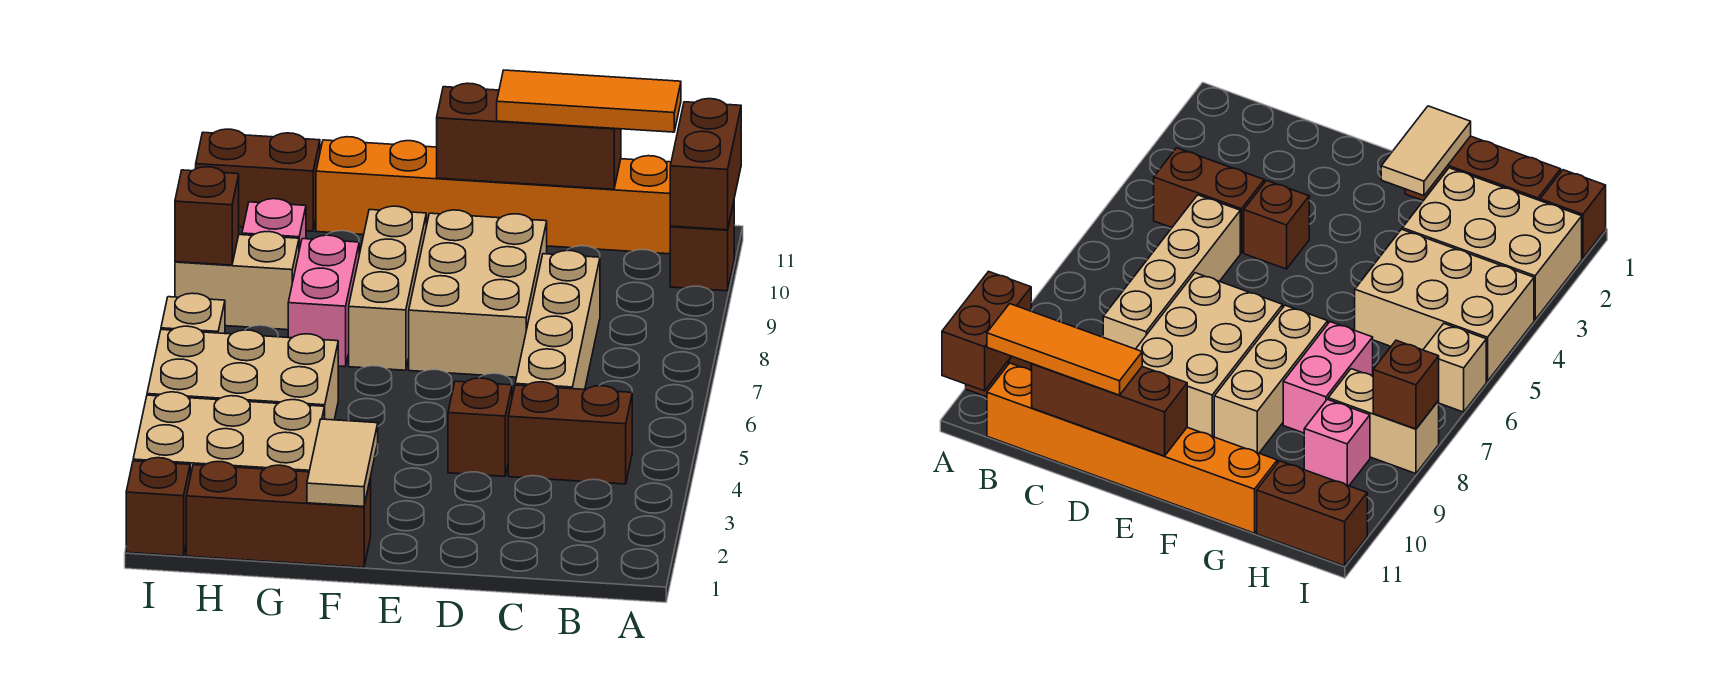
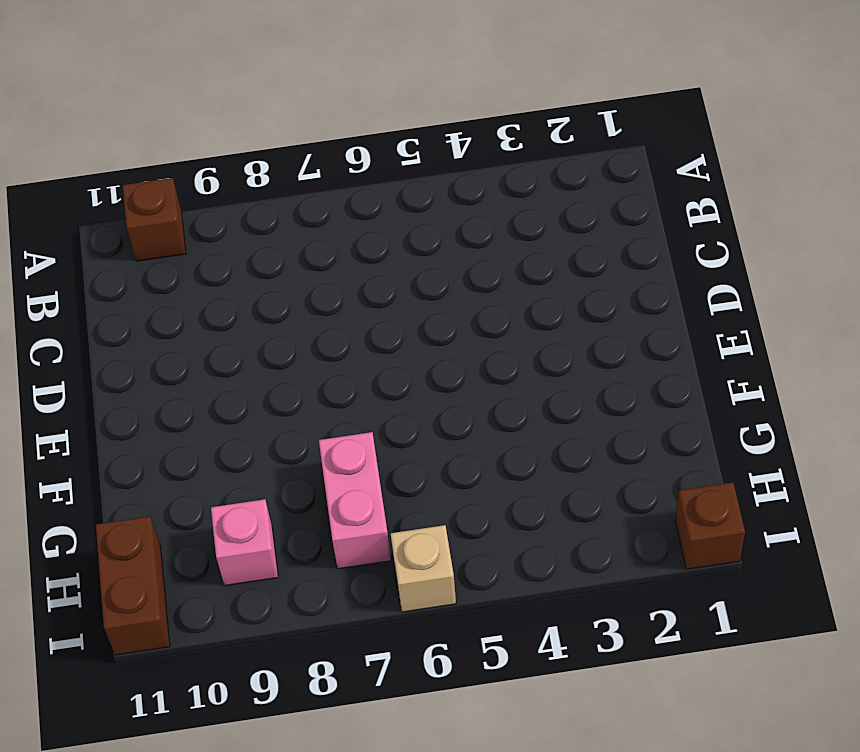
pink 1x2 brick [319,432,391,569] -> pink 1x2 brick turned to [288,235,359,367]
none -> brown 1x2 brick [508,382,632,484]
none -> orange 1x6 brick [316,137,671,254]
none -> tan 1x4 brick [515,251,600,389]

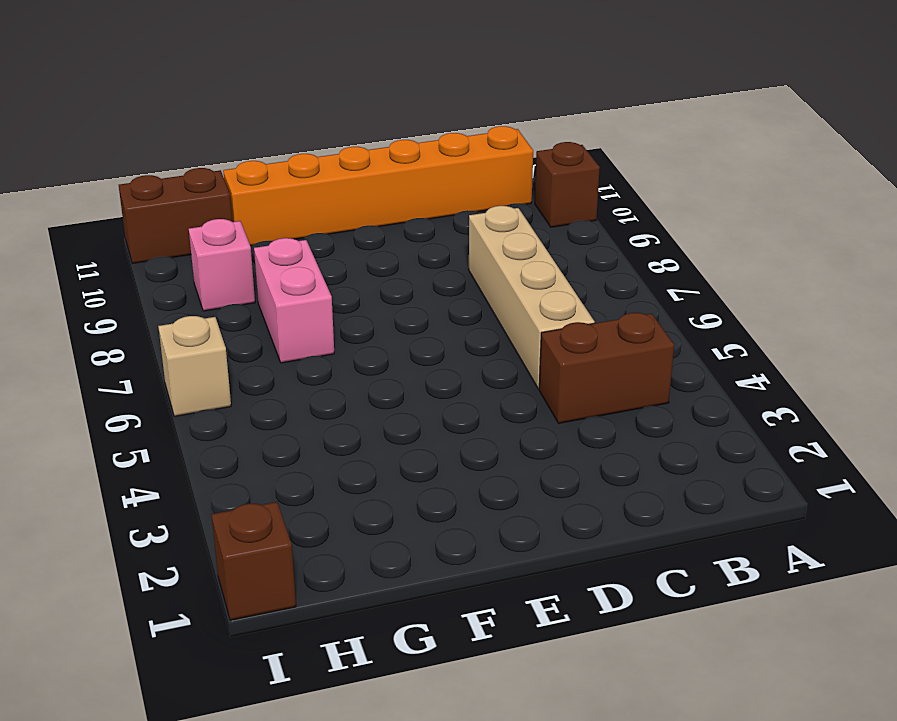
none -> brown 1x1 brick [448,378,512,476]
none -> tan 2x3 brick [409,210,547,377]
none -> brown 1x3 brick [186,461,371,567]

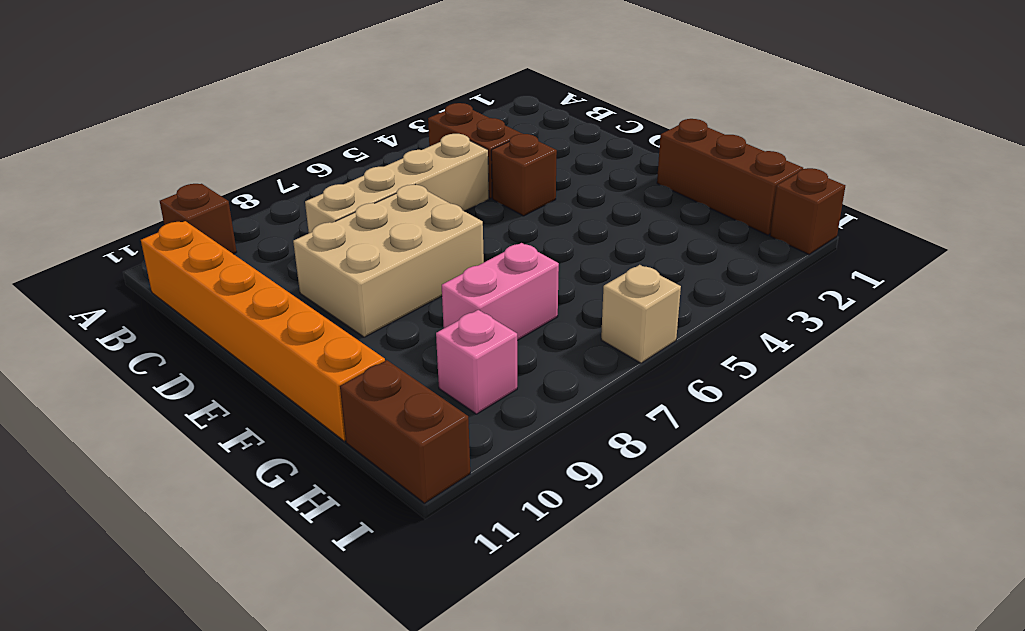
none -> tan 1x3 brick [349,206,426,370]
none -> tan 2x3 brick [133,392,324,477]
none -> tan 2x3 brick [147,326,338,420]

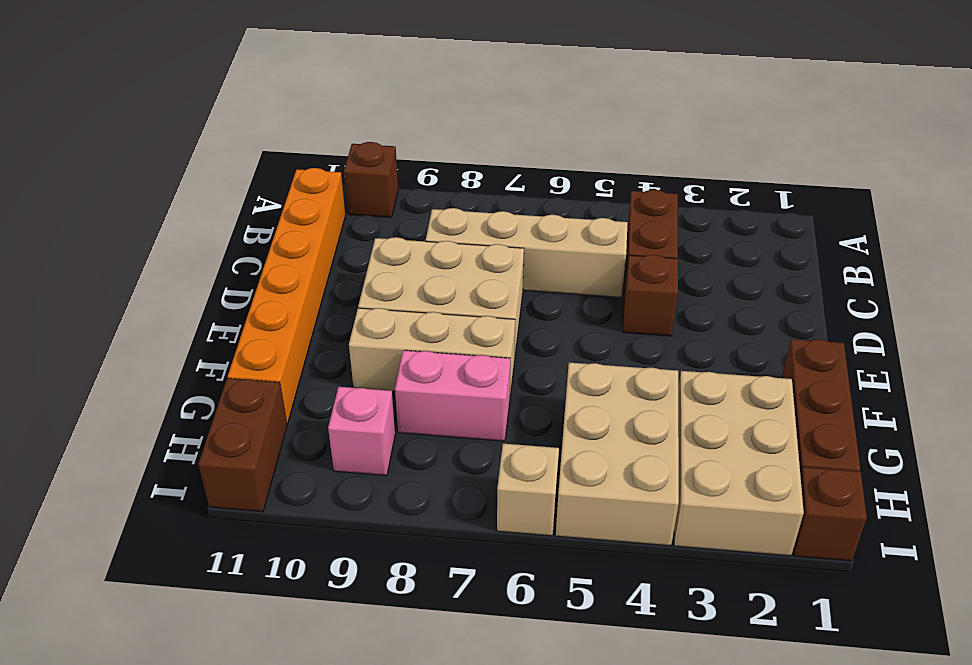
none -> tan 1x2 brick [175,232,299,330]
none -> brown 1x2 brick [670,99,741,230]
none -> brown 1x3 brick [437,83,621,189]

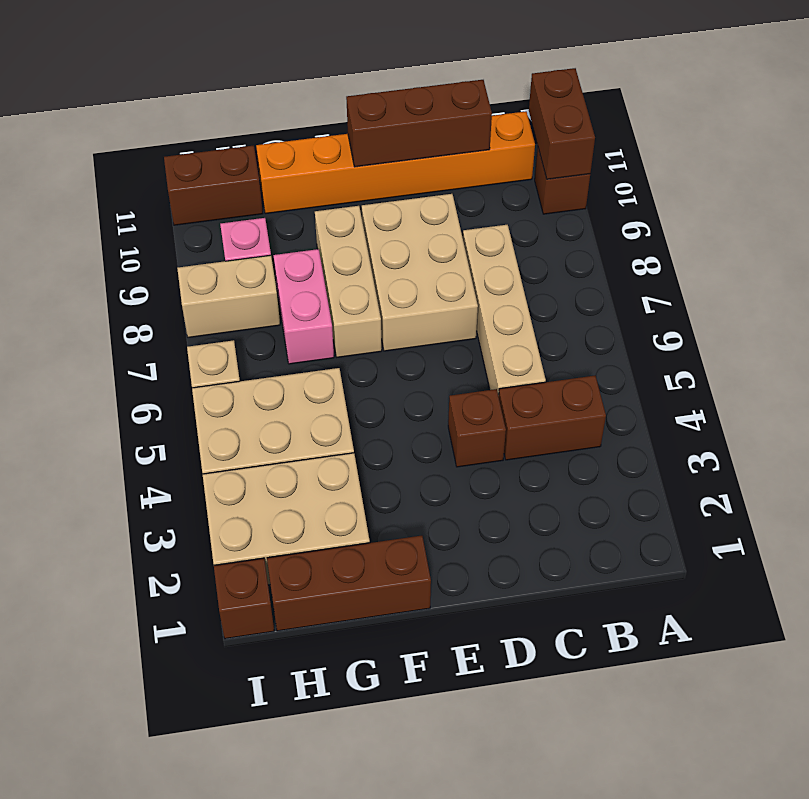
none -> tan 1x2 tile [307,419,378,506]
none -> brown 1x1 brick [175,167,239,265]
none -> orange 1x3 tile [497,70,681,132]

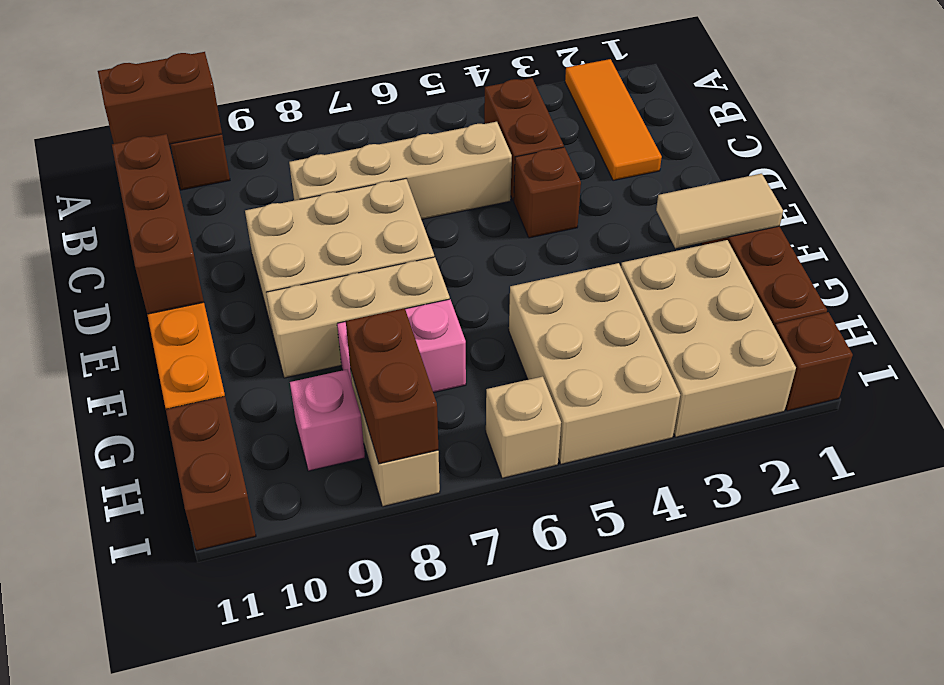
orange 1x3 tile [565,59,662,181] -> orange 1x3 tile moved to [497,70,681,132]
brown 1x2 brick [346,308,438,464] -> brown 1x1 brick [175,167,239,265]

